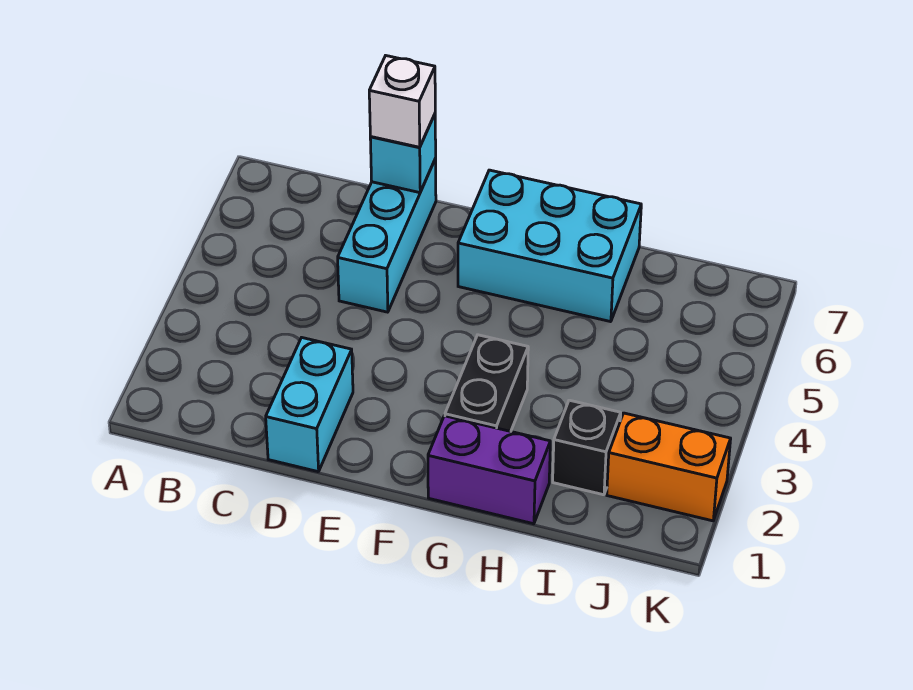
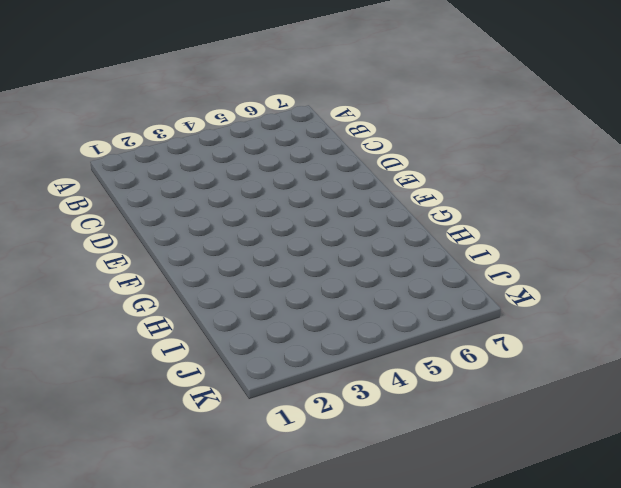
none -> cyan 1x2 brick [266,338,353,472]
none -> cyan 1x3 brick [338,159,436,312]

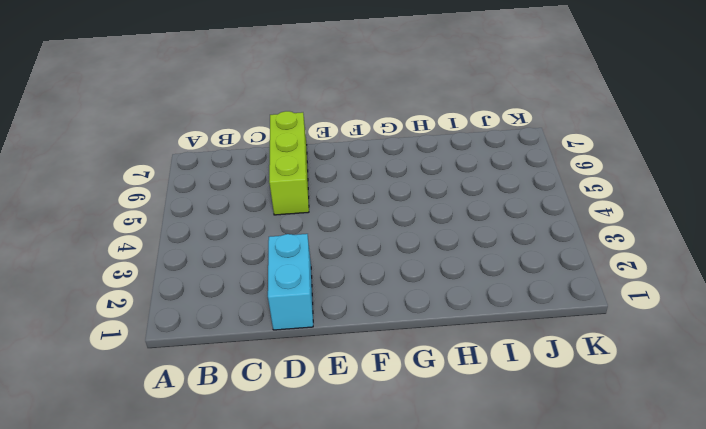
lime 1x3 brick [269,111,309,215] -> cyan 1x3 brick [338,159,436,312]
none -> cyan 2x3 brick [458,170,641,322]
none -> purple 1x2 brick [428,416,550,524]

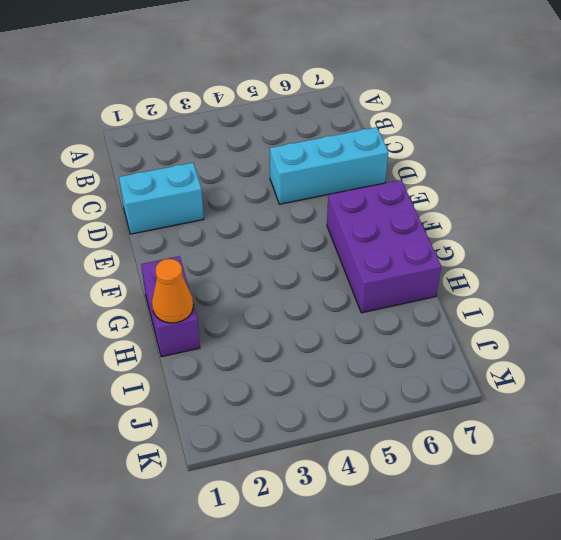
purple 2x3 brick [327,180,441,313] -> cyan 2x3 brick [458,170,641,322]
orange 1x1 cone [152,259,193,323] -> none
none -> black 1x2 brick [445,335,528,431]
none -> black 1x1 brick [553,400,621,495]

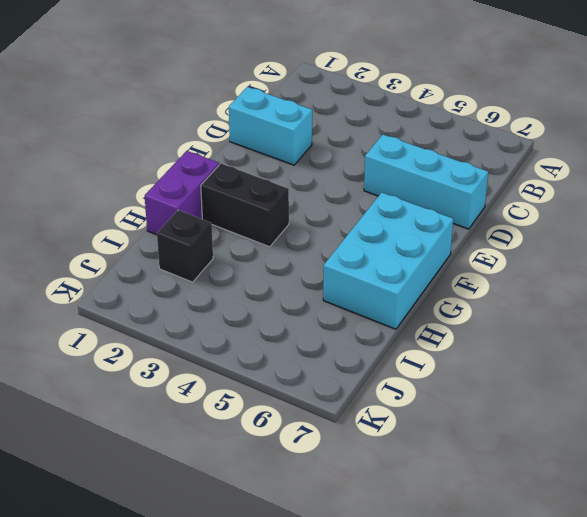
none -> orange 1x2 brick [607,413,731,521]
none -> cyan 1x1 brick [370,114,436,193]

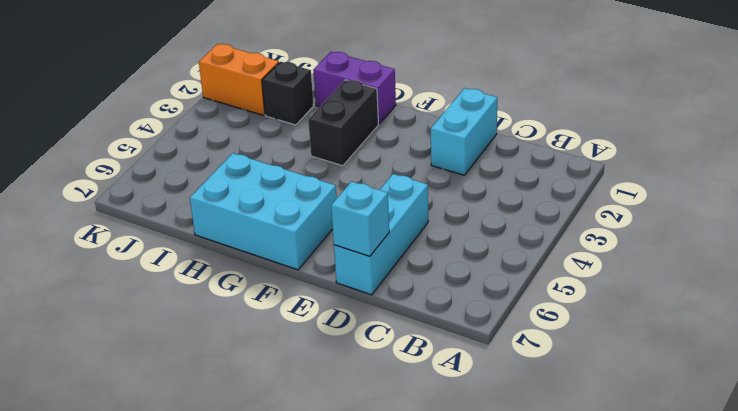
none -> white 1x1 brick [369,56,435,147]

